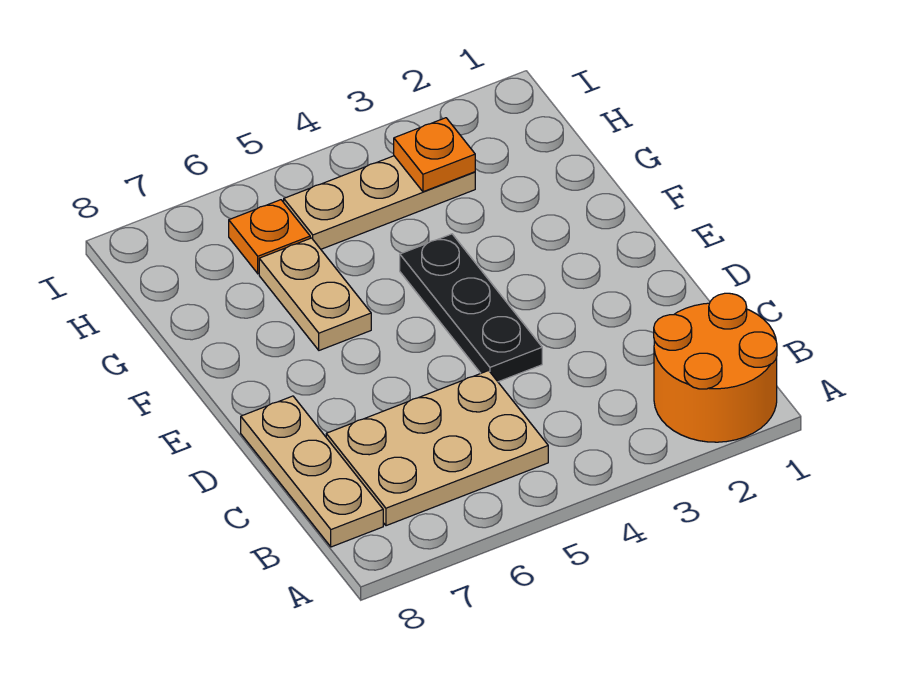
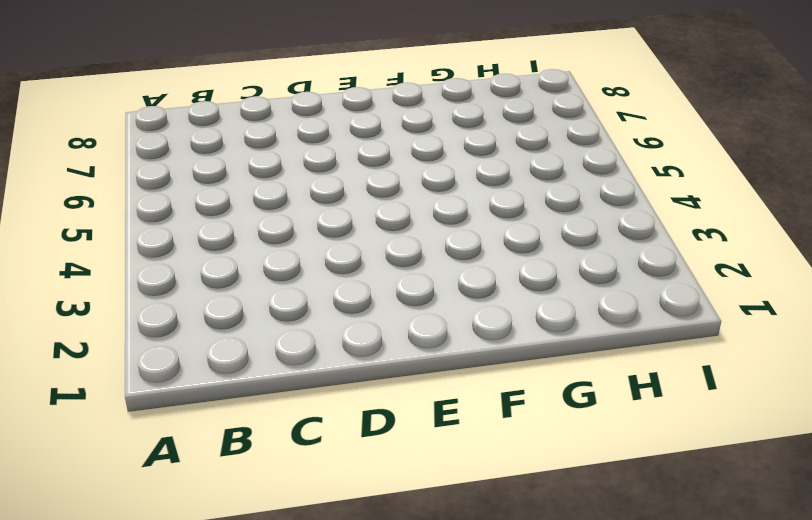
none -> orange 2x2 round brick [654,293,777,442]
none -> tan 2x3 plate [326,371,548,526]

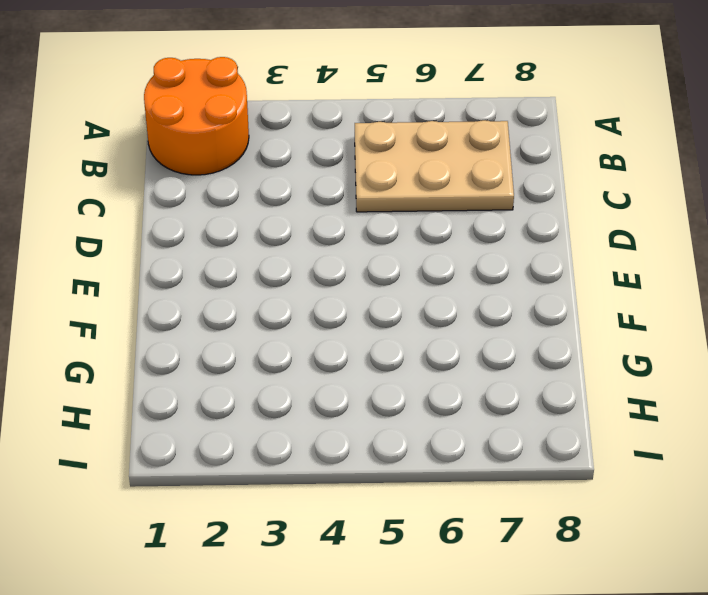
none -> tan 1x3 plate [241,396,383,547]
none -> black 1x3 plate [400,234,542,382]

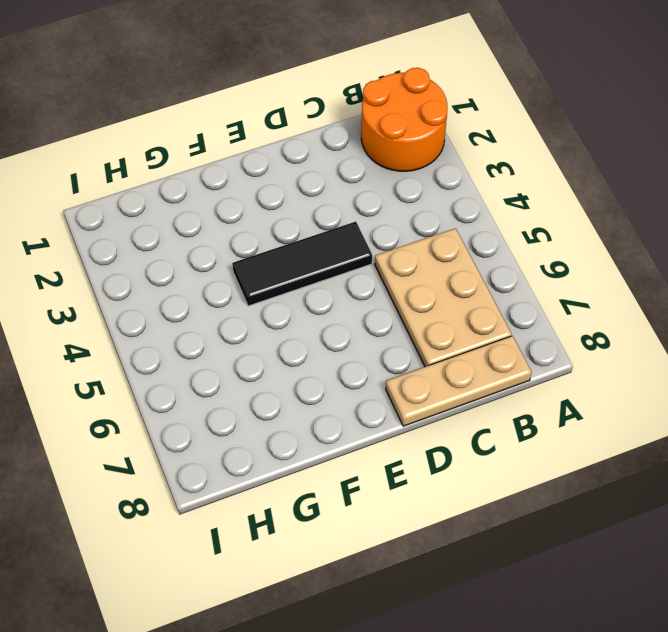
black 1x3 tile [232,222,372,306] -> black 1x3 plate [400,234,542,382]
none -> tan 1x2 plate [259,238,371,350]
none -> tan 1x3 plate [284,156,475,249]

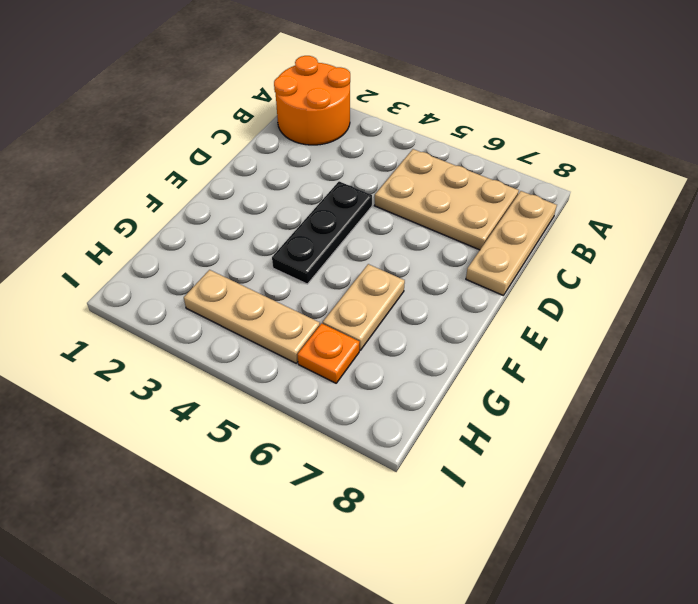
none -> orange 1x1 plate [394,118,475,192]

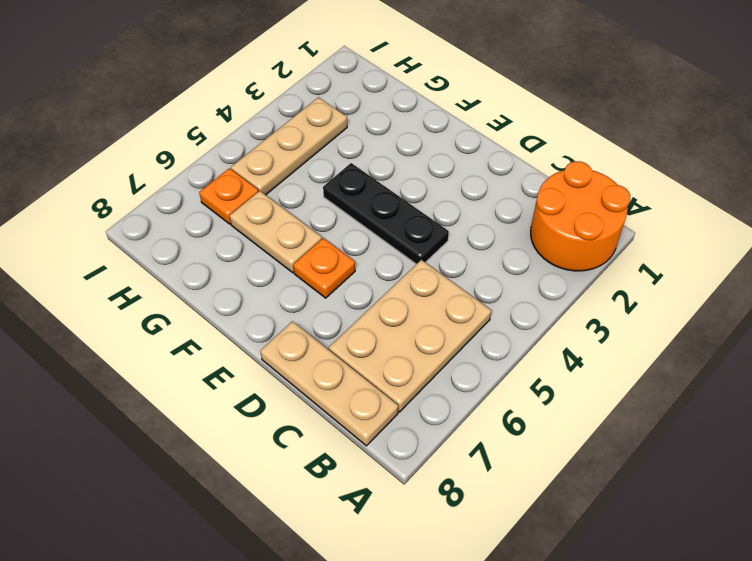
orange 1x1 plate [293,238,355,298] -> orange 1x1 plate moved to [394,118,475,192]

